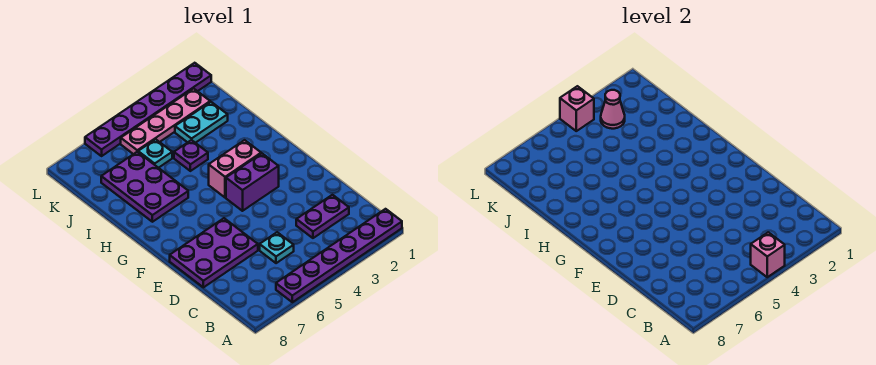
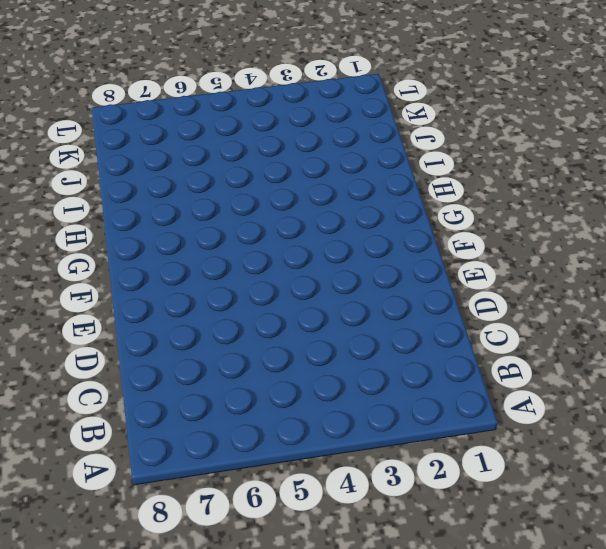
none -> purple 1x6 plate [276,209,402,302]
none -> purple 1x2 plate [296,195,349,238]
none -> cyan 1x1 plate [260,232,294,263]

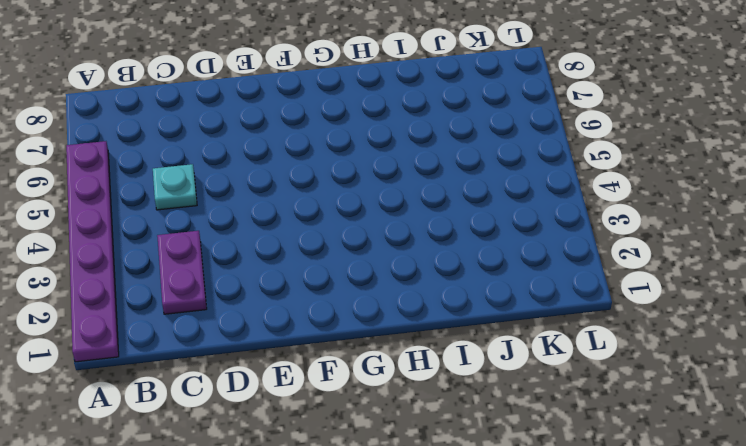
none -> purple 2x3 plate [170,218,258,287]
none -> purple 1x2 brick [226,154,279,211]
none -> pink 1x2 brick [209,140,261,198]

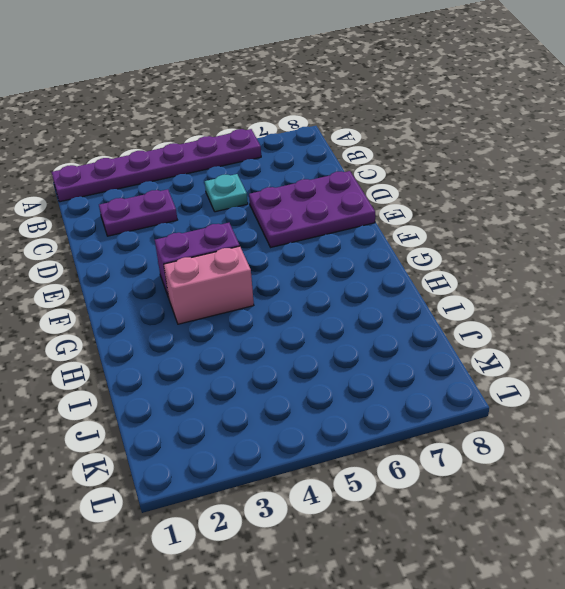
none -> purple 2x3 plate [101,152,188,222]
none -> purple 1x1 plate [174,140,208,171]
none -> cyan 1x2 plate [175,102,228,143]

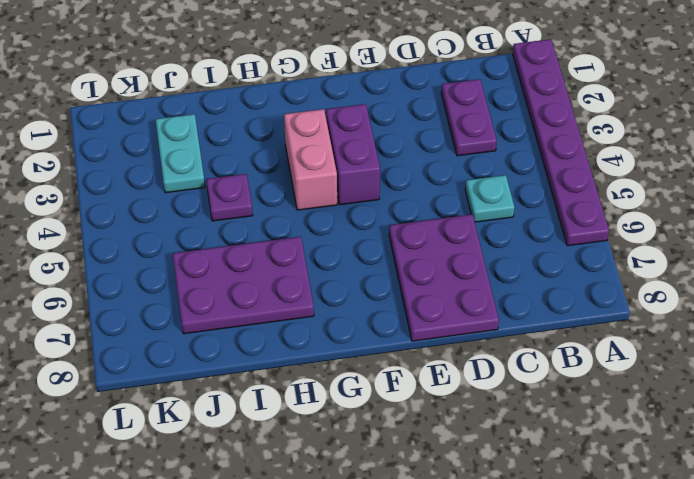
none -> cyan 1x1 plate [138,139,172,168]
none -> pink 1x4 plate [121,88,210,154]
none -> purple 1x6 plate [85,63,211,156]

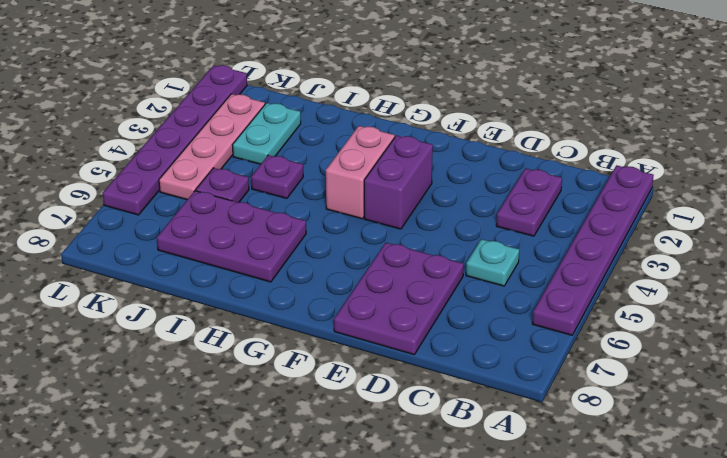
purple 1x1 plate [196,168,249,203] -> cyan 1x1 plate [138,139,172,168]
none -> pink 1x1 brick [751,232,785,277]
none -> pink 1x1 cone [601,90,625,129]
none -> pink 1x1 brick [560,86,594,131]

